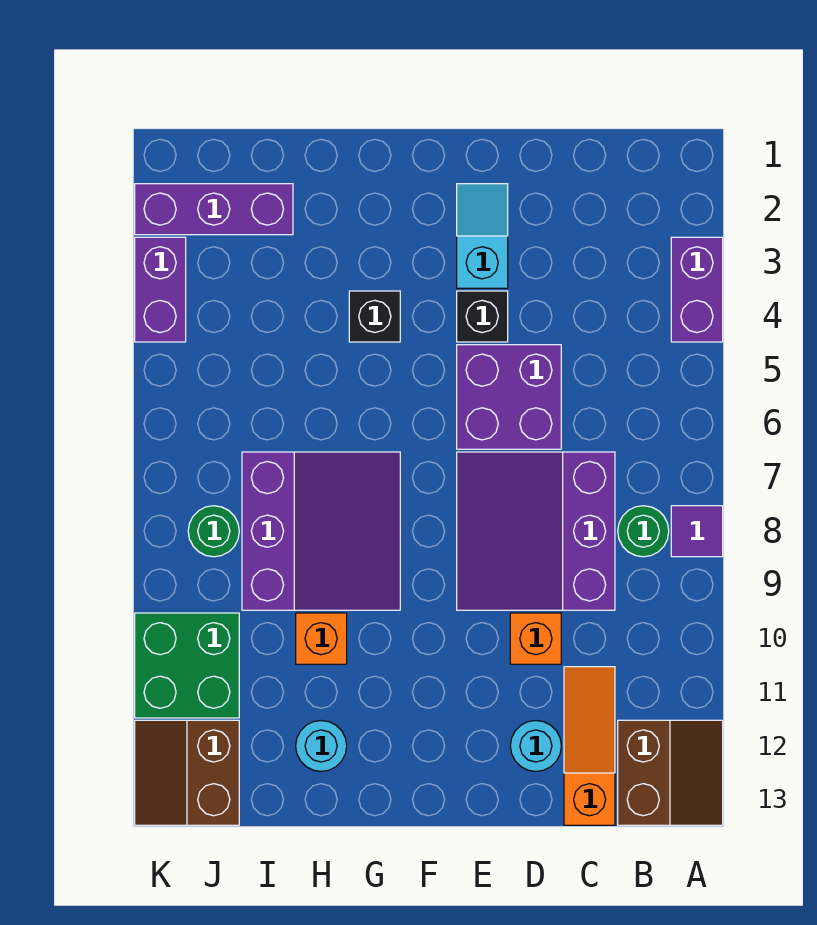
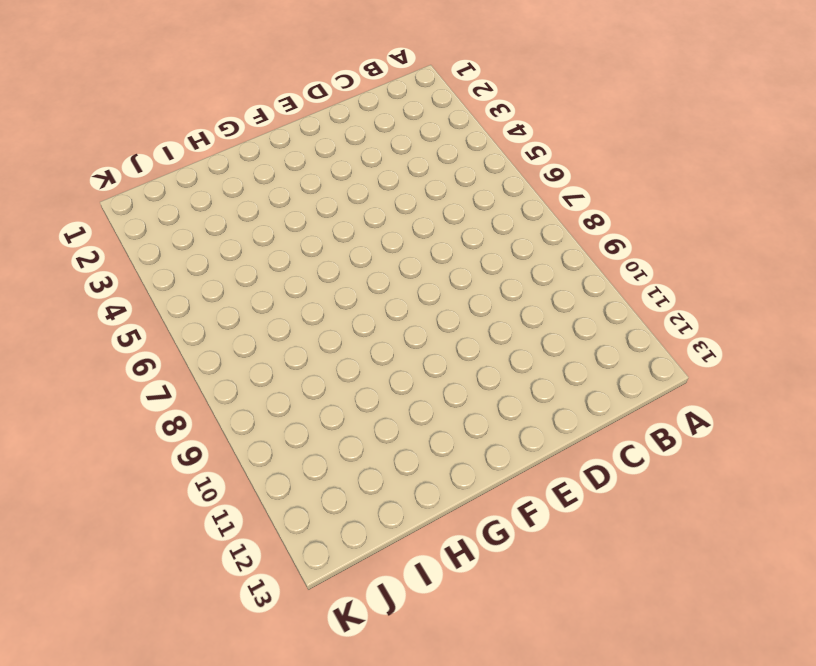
none -> purple 1x2 brick [671,237,723,342]
none -> purple 1x1 tile [671,506,723,557]
none -> brown 2x2 slope [618,720,723,825]

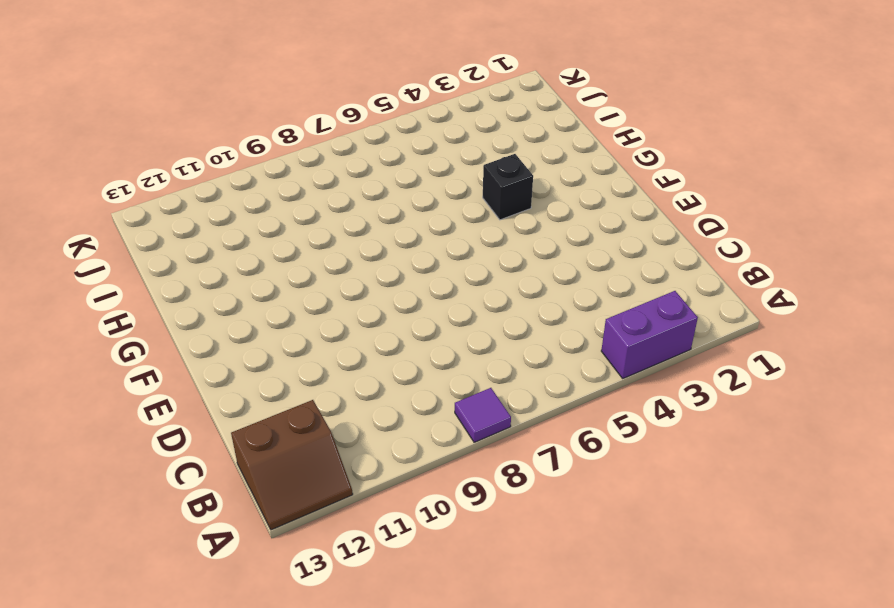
none -> green 1x1 round brick [618,506,669,557]
none -> purple 3x3 slope [457,452,615,610]
none -> orange 1x3 slope [564,667,615,825]

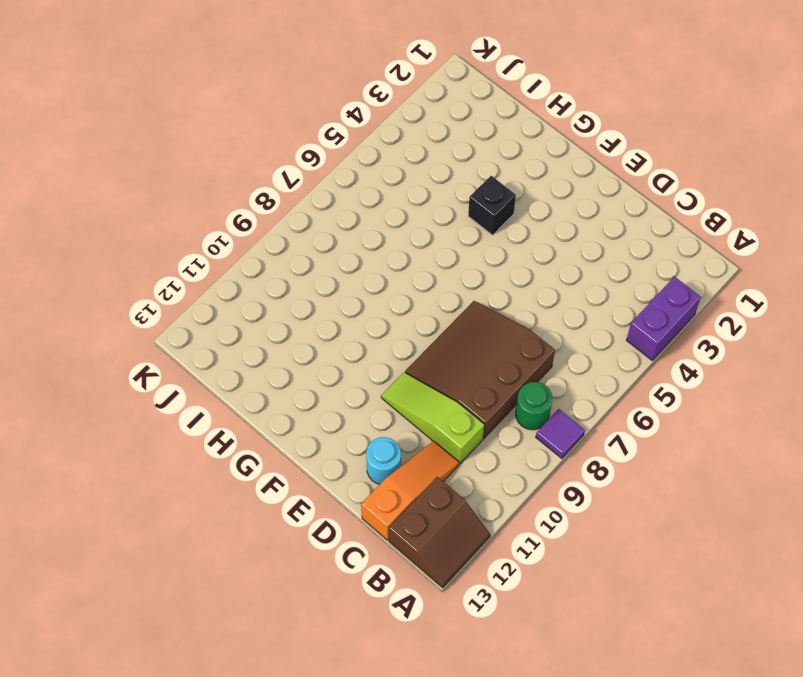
brown 3x3 slope [405,301,555,439] -> purple 3x3 slope [457,452,615,610]
lime 1x3 slope [381,372,484,463] -> orange 1x1 brick [510,613,561,664]
none -> purple 2x2 brick [457,345,561,449]
none -> cyan 1x2 slope [457,184,508,288]
none -> black 1x1 brick [457,291,508,342]

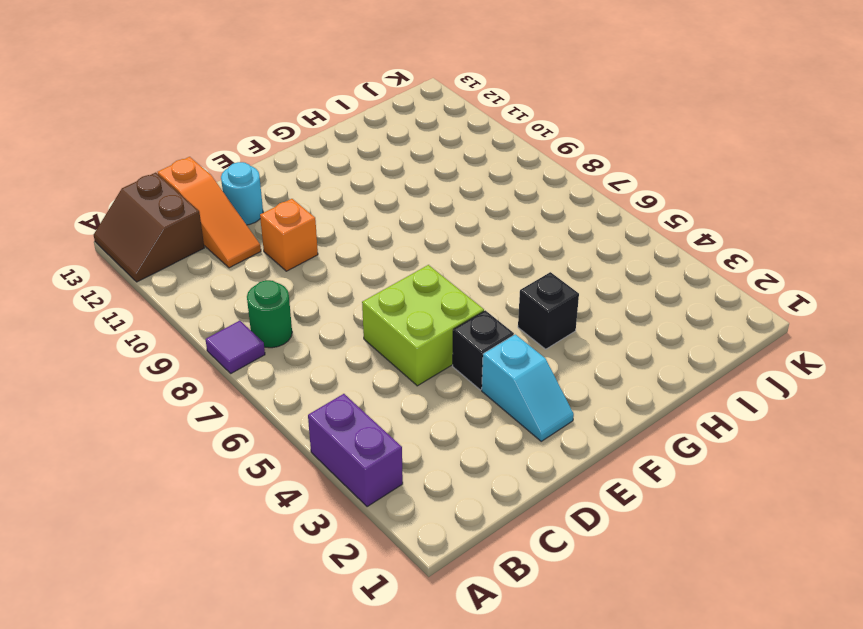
lime 2x2 brick [362,265,484,386] -> purple 2x2 brick [457,345,561,449]
none -> purple 3x3 slope [457,452,615,610]
none -> purple 3x3 slope [242,452,400,610]
none -> orange 1x1 brick [296,613,347,664]

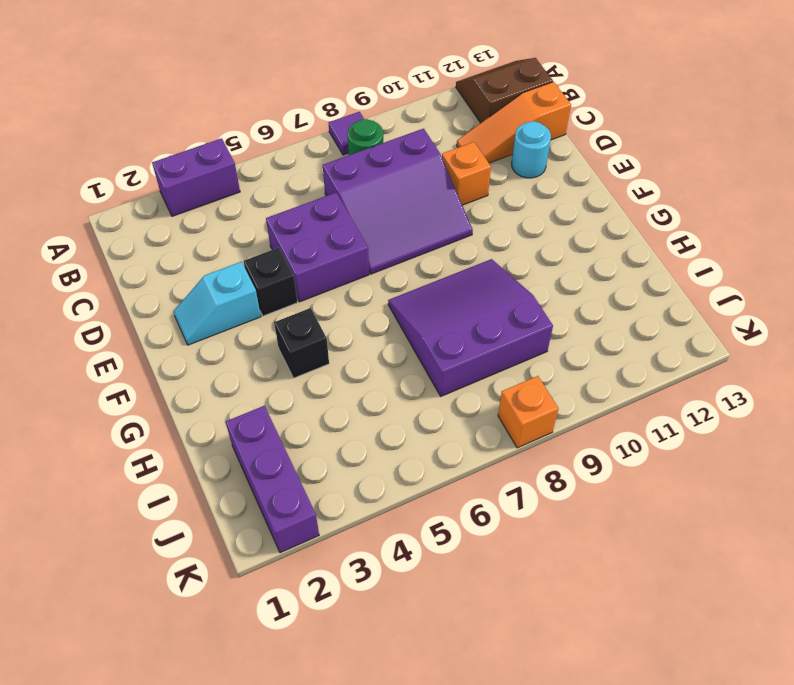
orange 1x1 brick [498,376,559,448] -> orange 1x1 brick moved to [296,613,347,664]
none -> cyan 1x1 round brick [296,721,347,772]
none -> green 1x1 round brick [188,506,239,557]
none -> green 2x2 brick [135,613,239,718]

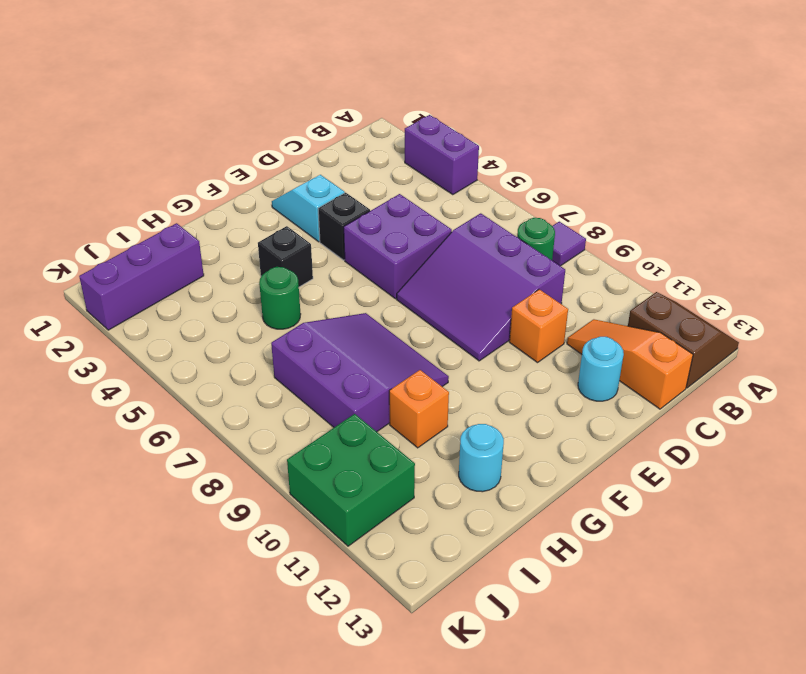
green 1x1 round brick [259,267,301,329] -> green 1x1 round brick moved to [188,506,239,557]
none -> brown 2x2 slope [135,720,239,825]
none -> purple 1x2 brick [135,237,186,342]

